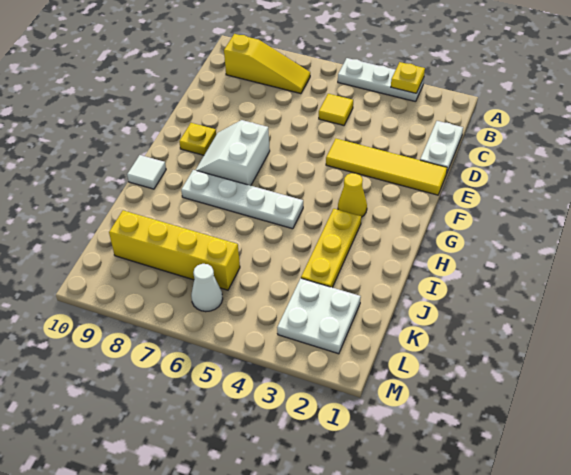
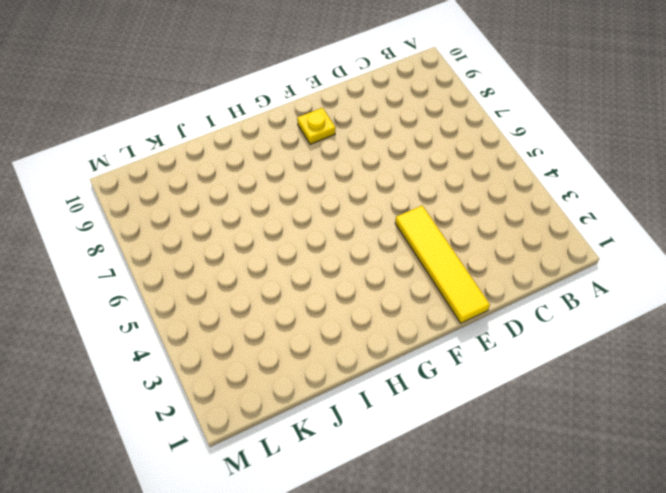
none -> white 1x3 plate [338,58,424,102]
none -> yellow 1x3 slope [224,34,310,94]
none -> white 1x2 plate [420,121,463,174]

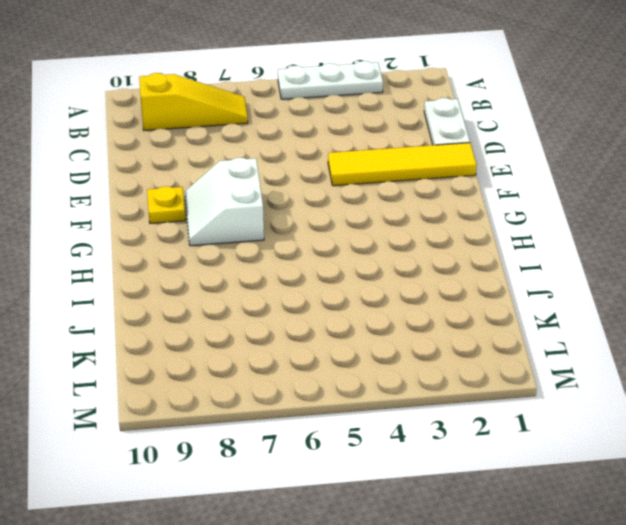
none -> yellow 1x1 tile [319,94,353,125]
none -> yellow 1x1 cone [338,173,367,217]
none -> yellow 1x3 plate [301,209,361,287]

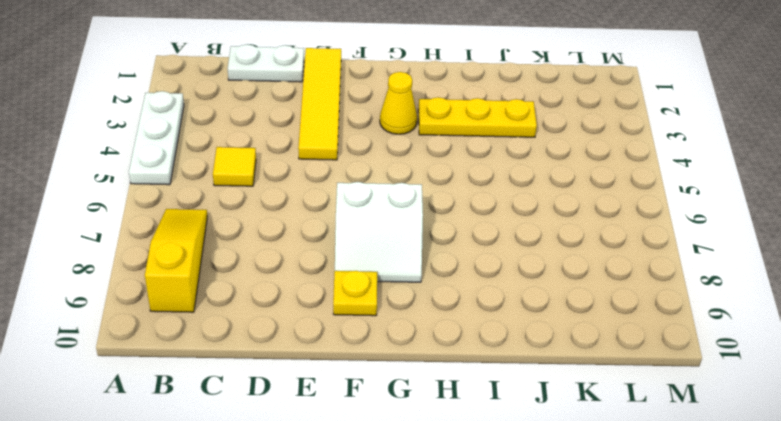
none -> white 1x4 plate [181,170,303,229]
none -> white 1x1 tile [127,155,166,189]
none -> white 2x2 plate [277,278,361,354]

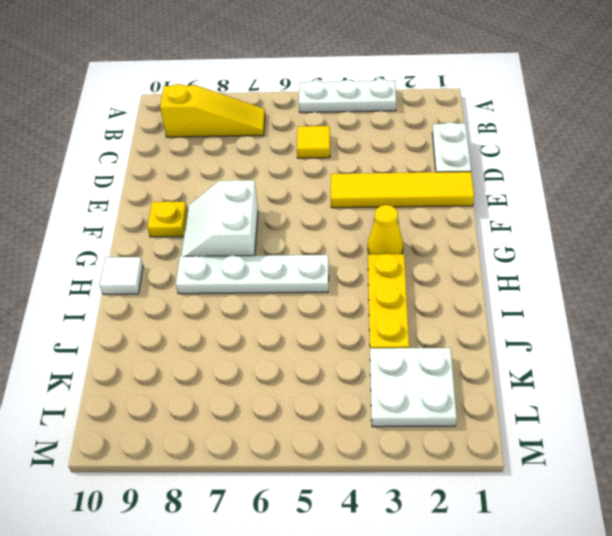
none -> yellow 1x4 brick [109,211,240,290]
none -> white 1x1 cone [191,264,223,312]
none -> yellow 1x1 plate [391,62,425,93]

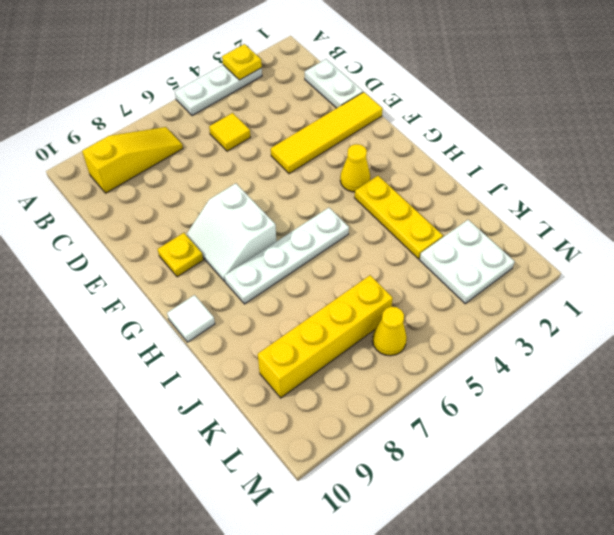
yellow 1x1 cone [372,307,407,356] -> white 1x1 cone [191,264,223,312]

